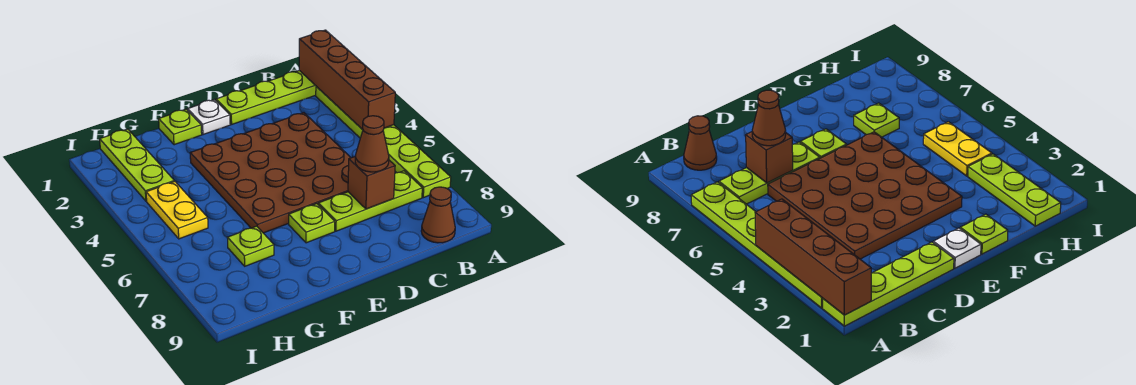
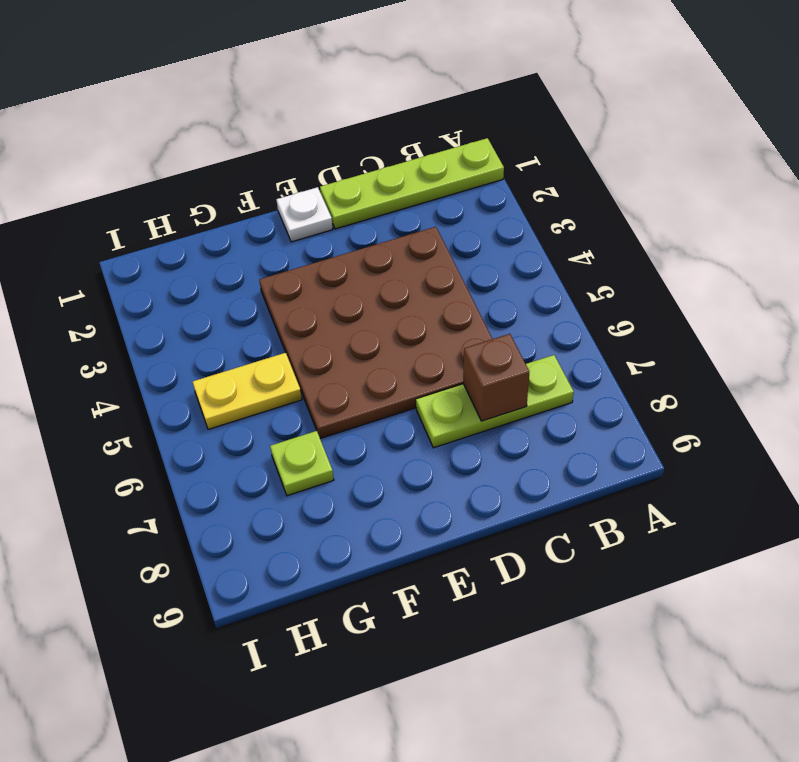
yellow 1x2 plate [193,353,302,429] -> yellow 1x2 plate turned to [146,181,208,239]
none -> lime 1x6 plate [316,86,451,198]
none -> brown 1x1 cone [421,187,455,243]
none -> lime 1x1 plate [289,204,335,243]

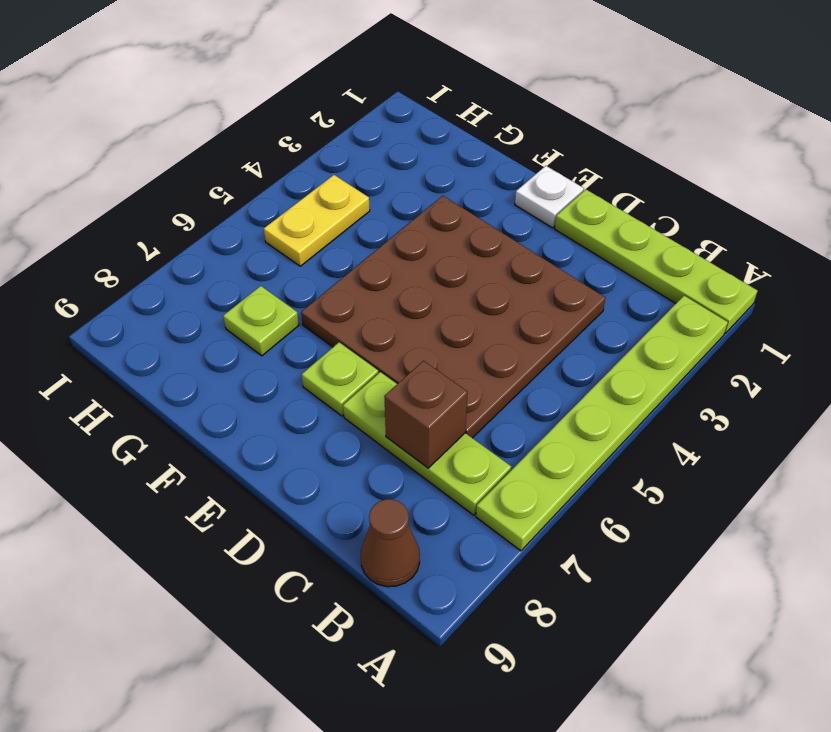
none -> lime 1x1 plate [159,109,202,145]
none -> lime 1x3 plate [100,129,174,201]
none -> brown 1x4 brick [299,30,395,130]

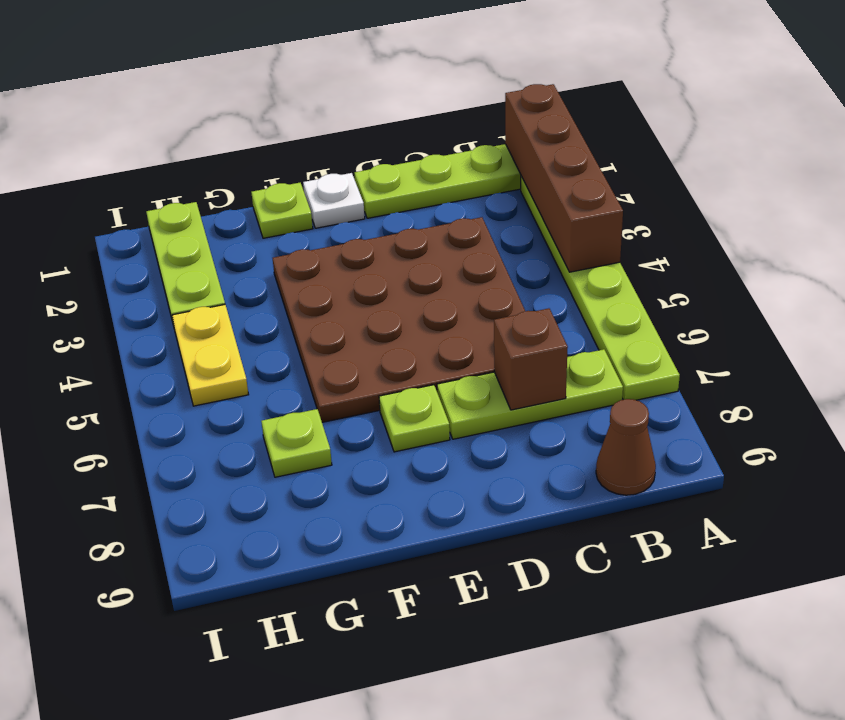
none -> brown 1x1 cone [355,116,389,172]

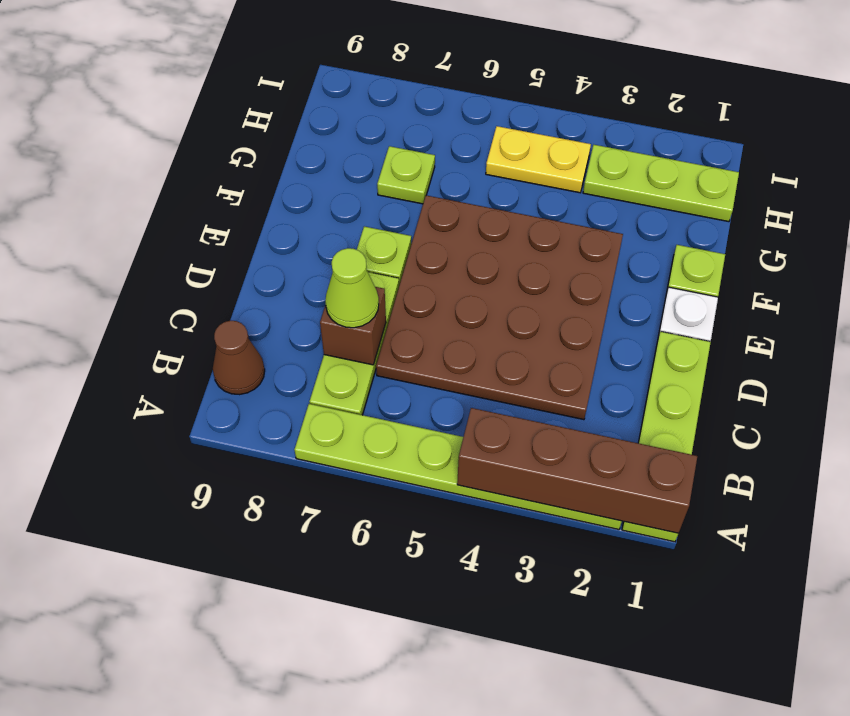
lime 1x1 cone [325,248,379,328] -> brown 1x1 cone [355,116,389,172]

